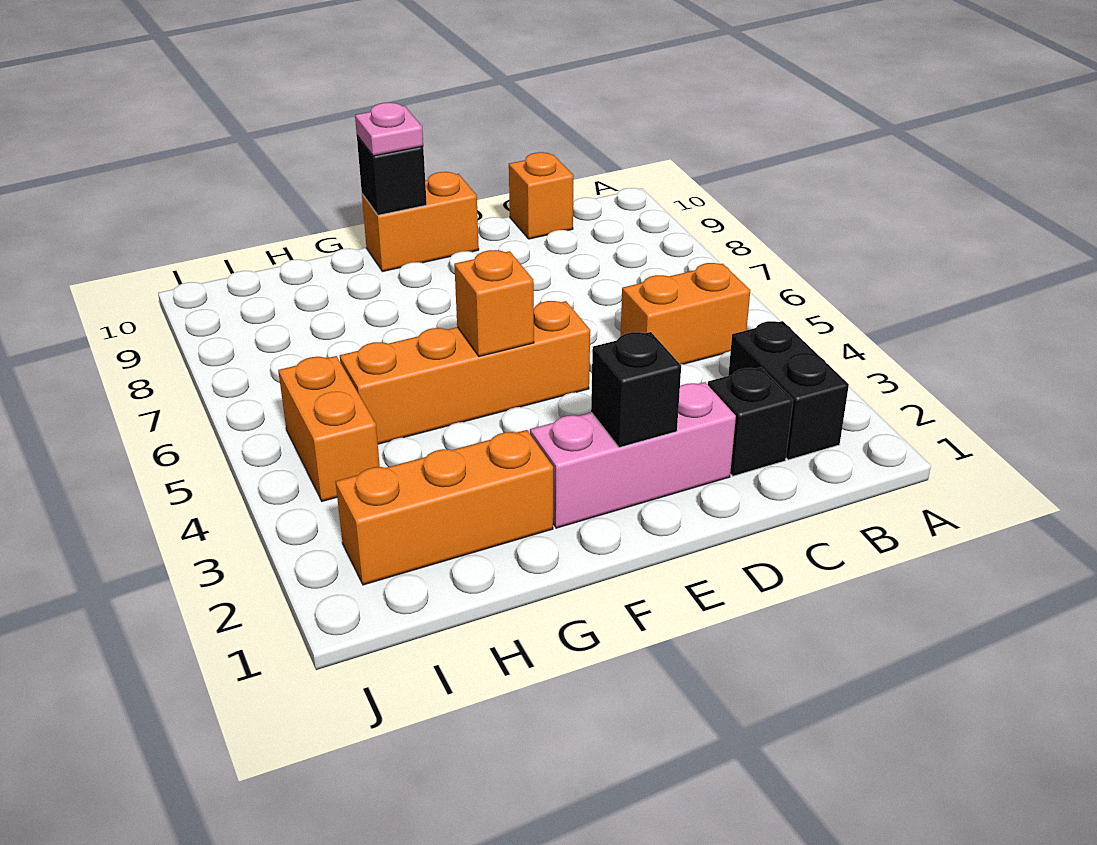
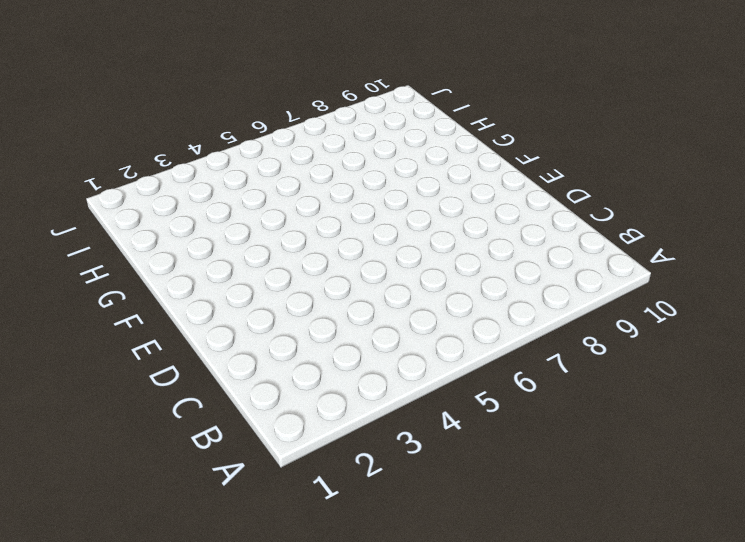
none -> black 1x2 brick [728,321,849,460]
none -> orange 1x2 brick [620,263,750,364]
none -> black 1x1 brick [708,367,793,476]

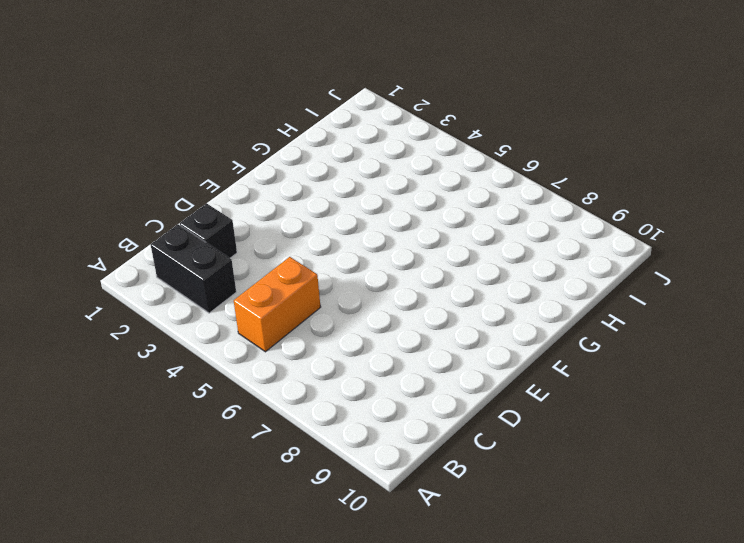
none -> orange 1x1 brick [509,152,574,239]
none -> pink 1x3 brick [530,382,736,528]
none -> orange 1x4 brick [340,301,590,444]

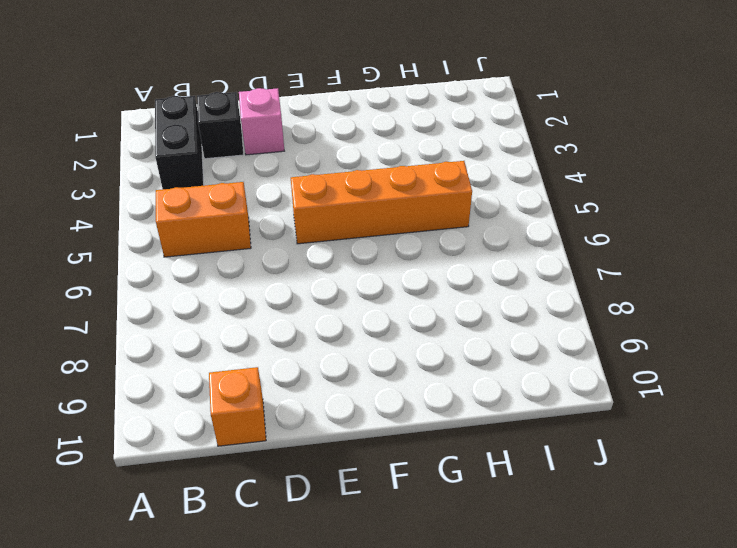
pink 1x1 brick [239,88,284,155] -> pink 1x3 brick [530,382,736,528]
none -> orange 1x2 brick [362,172,479,272]
none -> orange 1x3 brick [336,430,553,585]
none -> orange 1x2 brick [278,356,380,501]

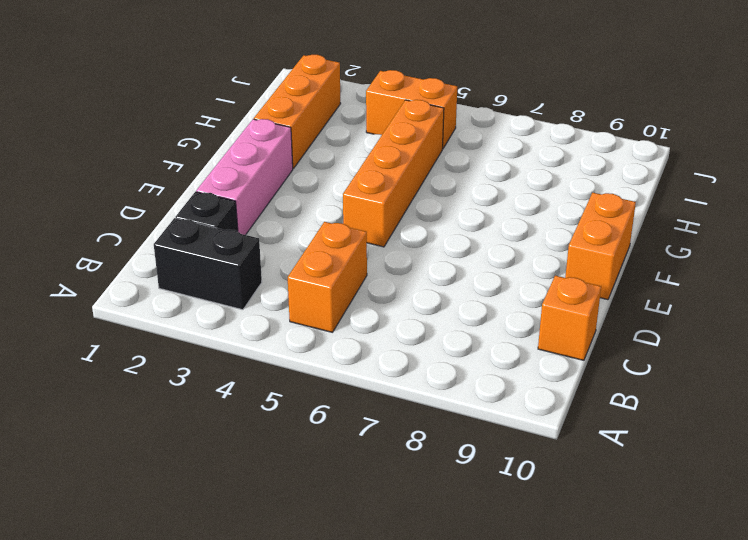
none -> black 1x1 brick [591,332,681,448]
none -> orange 1x1 brick [454,250,534,357]
none -> black 1x1 brick [357,136,427,215]

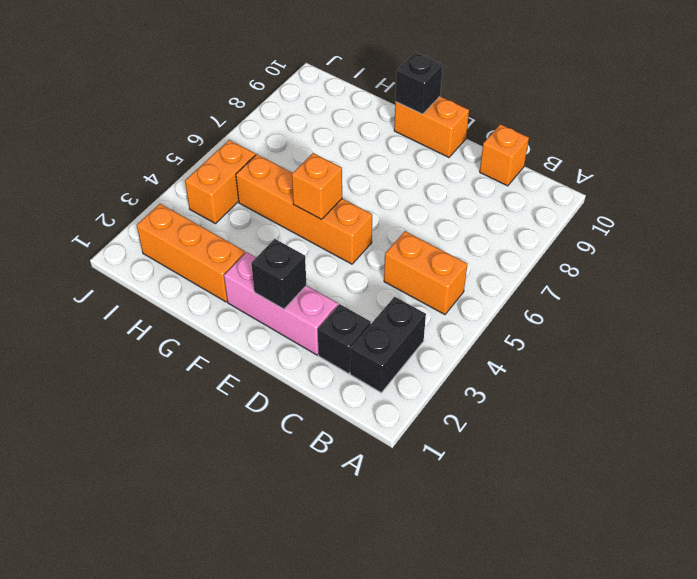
none -> pink 1x1 plate [355,103,423,156]

